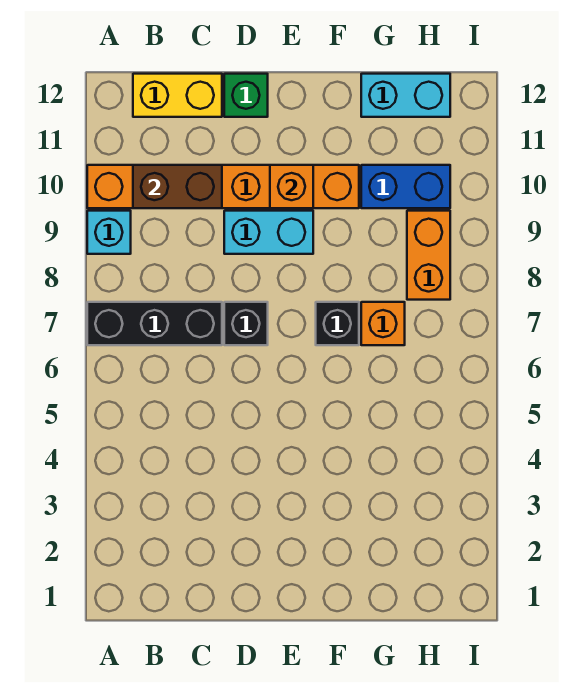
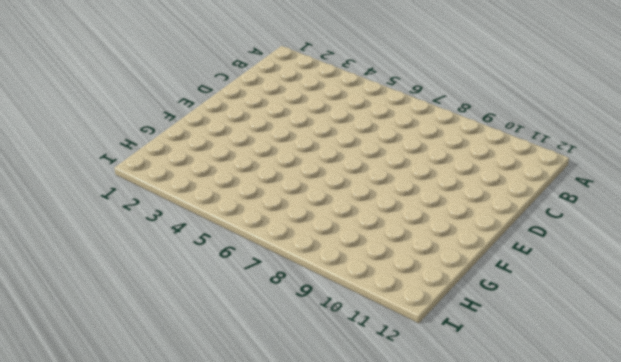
none -> black 1x3 brick [87,302,222,345]
none -> cyan 1x1 brick [87,211,131,254]
none -> orange 1x6 brick [87,165,359,208]

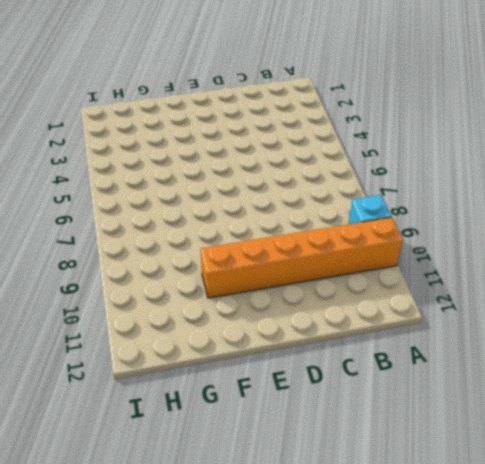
none -> black 1x3 brick [87,302,222,345]
none -> yellow 1x2 brick [133,74,222,117]
none -> black 1x1 brick [224,302,268,345]

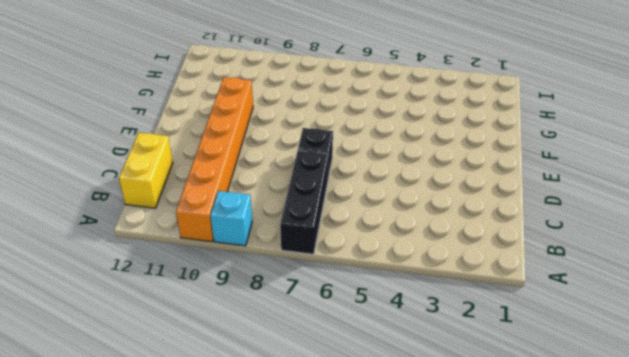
none -> cyan 1x2 brick [224,211,313,254]
none -> green 1x1 brick [224,74,268,117]
none -> black 1x1 brick [316,302,359,345]

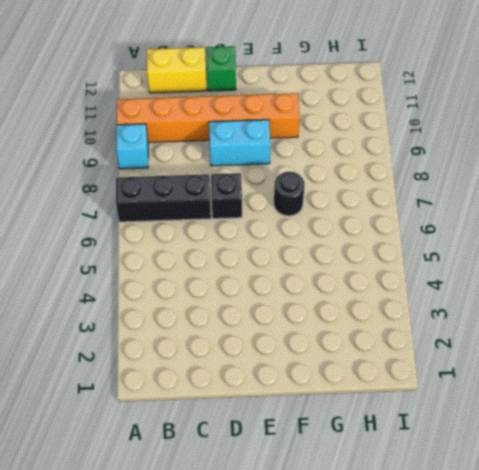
black 1x1 round brick [274,172,305,216] -> black 1x1 brick [316,302,359,345]
none -> orange 1x1 brick [361,302,405,345]
none -> blue 1x2 brick [361,165,450,208]
none -> cyan 1x2 brick [361,74,450,117]

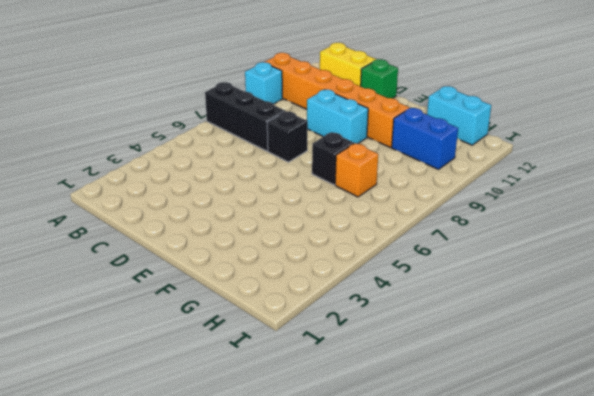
none -> orange 1x2 brick [407,211,450,300]
none -> brown 1x2 brick [133,165,222,208]
none -> orange 1x1 brick [270,165,313,208]

